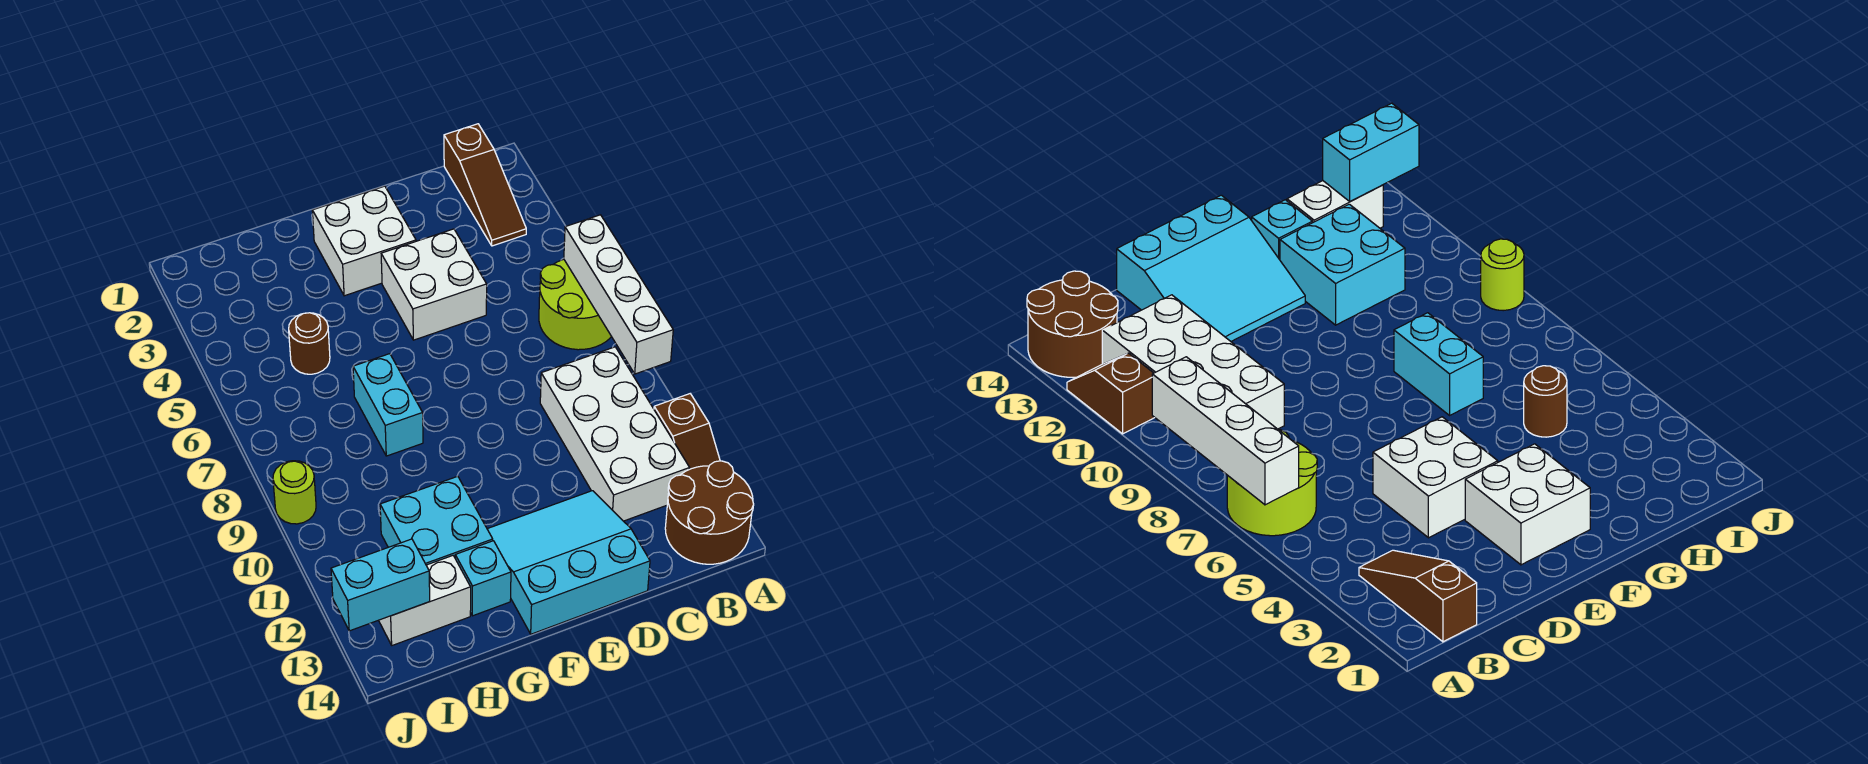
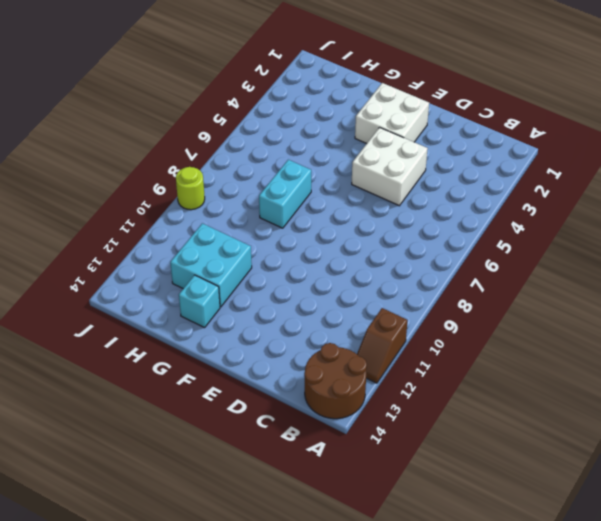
none -> lime 2x2 round brick [539,259,612,350]
none -> brown 1x3 slope [444,124,526,246]
none -> white 2x4 brick [540,347,690,521]

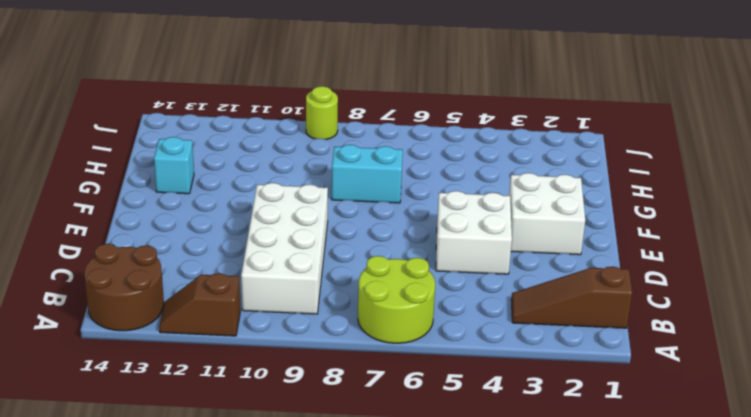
white 2x4 brick [241,183,328,314] -> white 2x4 brick turned to [540,347,690,521]
none -> cyan 3x3 slope [487,491,650,634]
none -> cyan 2x2 brick [380,476,493,565]
none -> brown 1x1 round brick [289,313,330,374]

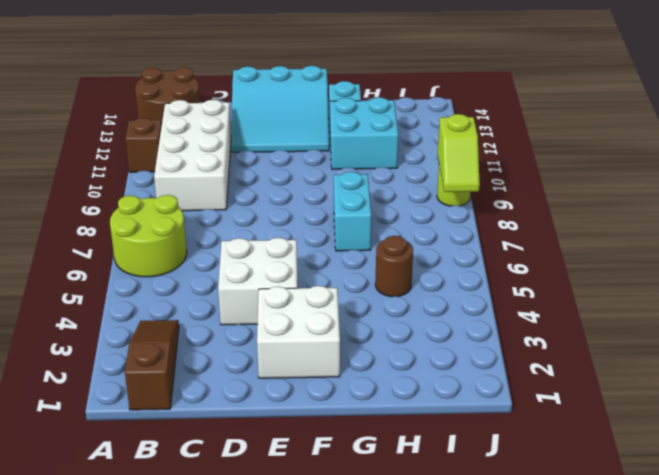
lime 1x2 slope [438,114,480,192] -> none
none -> white 1x2 brick [379,556,471,645]
none -> white 1x4 brick [564,215,673,374]
none -> cyan 1x2 brick [331,539,430,631]

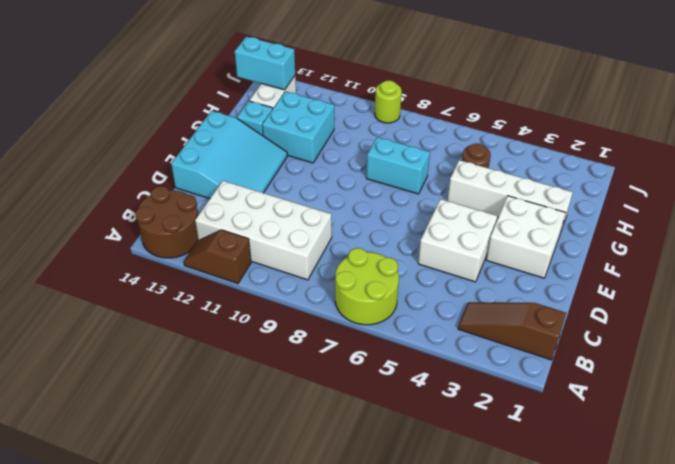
white 1x4 brick [448,160,573,231] -> white 1x4 brick moved to [564,215,673,374]
cyan 1x2 brick [235,37,295,90] -> cyan 1x2 brick turned to [331,539,430,631]

